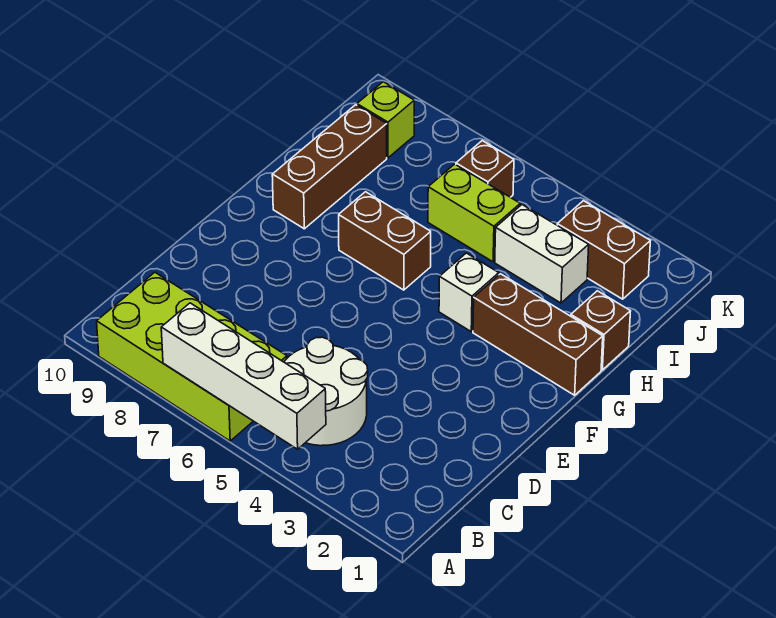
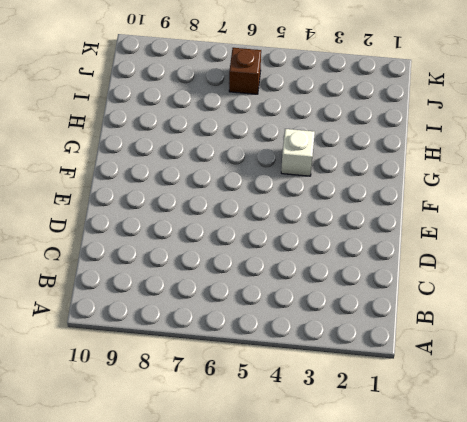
none -> lime 2x4 brick [97,272,287,441]
none -> white 2x2 round brick [284,337,368,446]
none -> brown 1x3 brick [473,274,603,395]

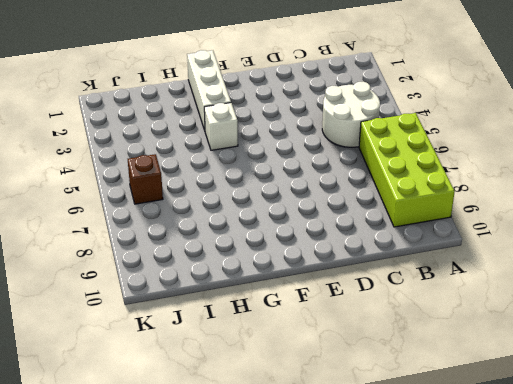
white 1x3 brick [187,50,231,130] -> brown 1x3 brick [473,274,603,395]
none -> brown 1x2 brick [339,192,431,290]
none -> brown 1x3 brick [272,105,387,229]
none -> brown 1x1 brick [571,291,630,370]

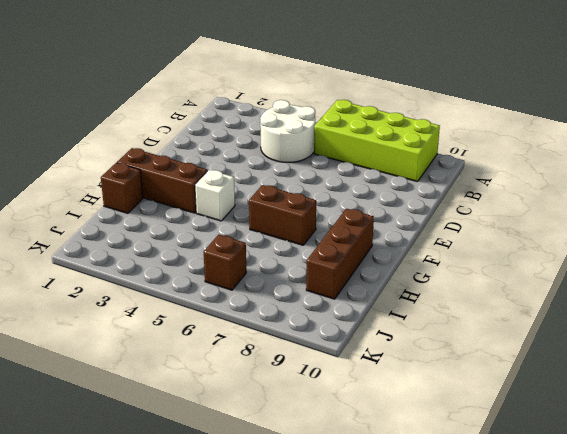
none -> white 1x2 brick [495,205,589,303]
none -> lime 1x2 brick [428,164,520,262]
none -> brown 1x2 brick [557,201,650,299]

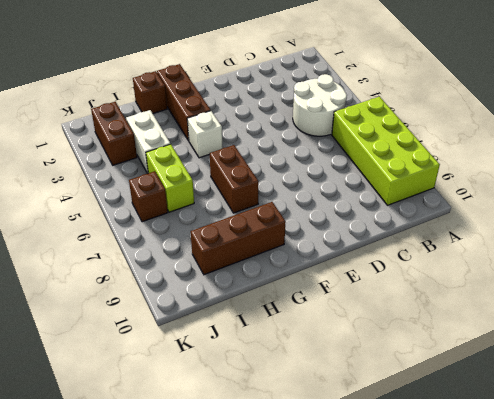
none -> lime 1x1 brick [357,82,414,158]
none -> white 1x4 brick [161,303,326,449]

